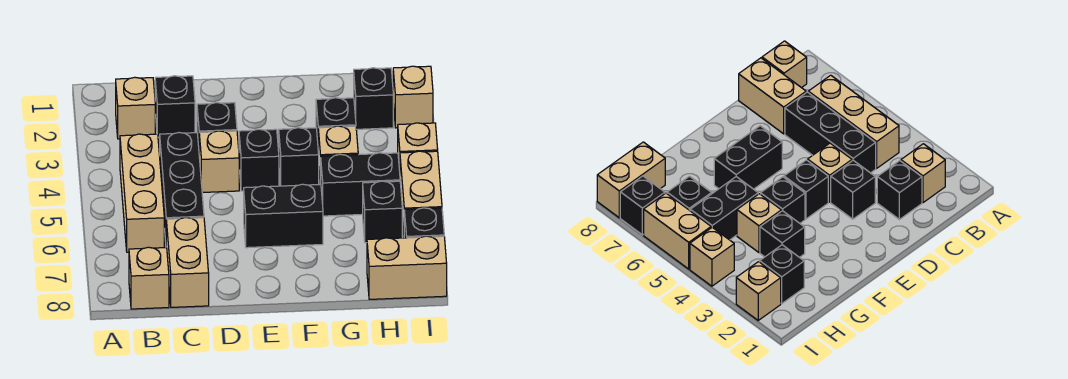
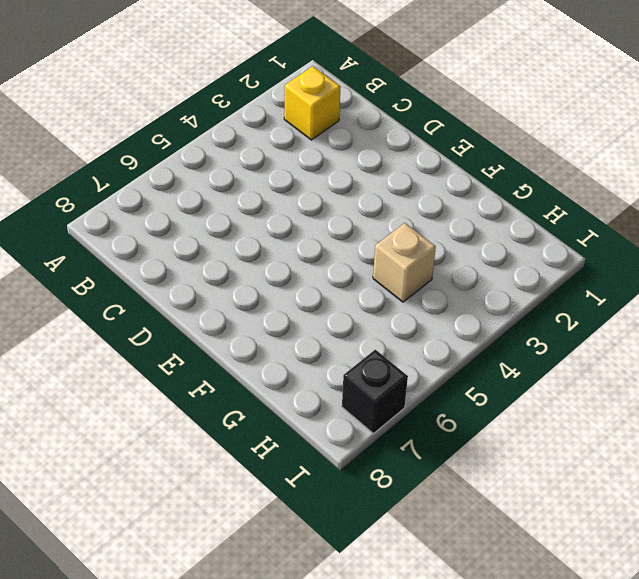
yellow 1x1 brick [284,66,341,140] -> tan 1x1 brick [116,77,155,139]
none -> tan 1x3 brick [120,134,164,252]
none -> tan 1x1 brick [129,247,169,309]
none -> black 1x1 brick [155,76,195,137]

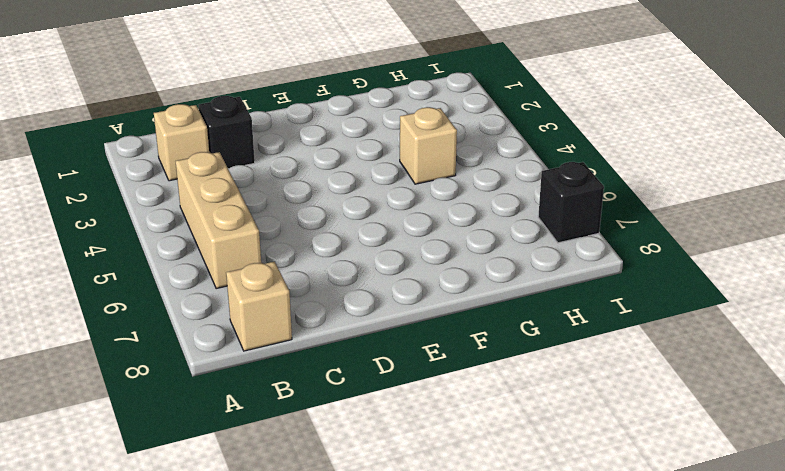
none -> black 1x3 brick [160,133,204,241]
none -> tan 1x2 brick [166,217,209,307]
none -> black 1x1 brick [197,103,237,146]

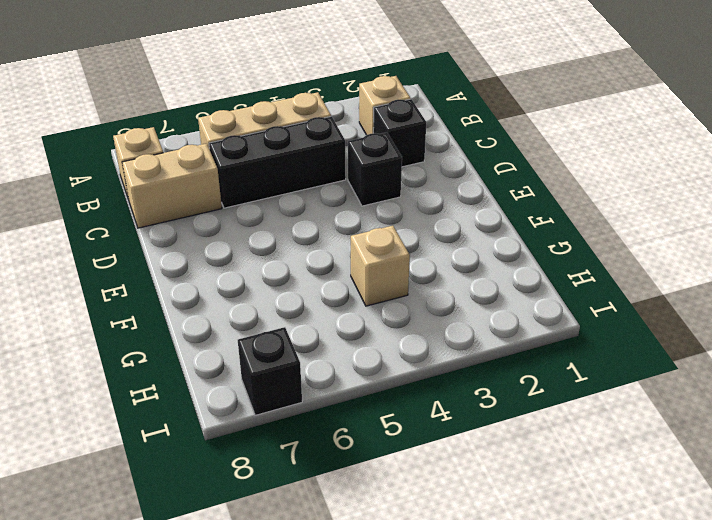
none -> tan 1x1 brick [199,131,239,192]
none -> black 1x1 brick [239,129,279,191]
none -> black 1x2 brick [244,184,323,248]

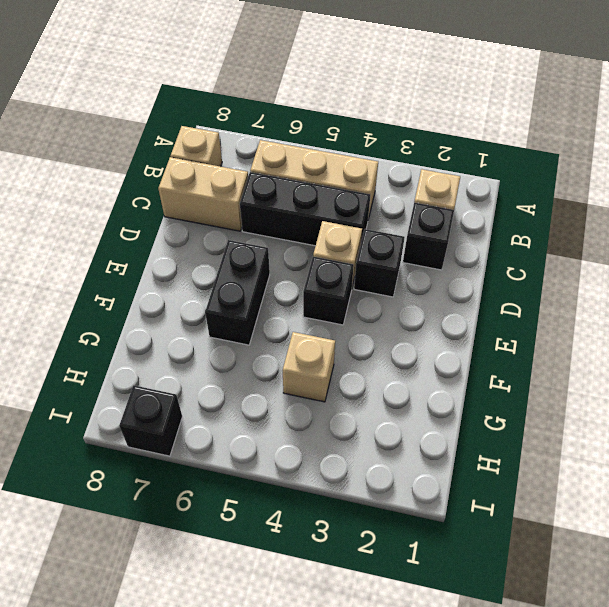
none -> black 1x1 brick [279,128,319,186]
none -> black 1x1 brick [316,98,356,141]
none -> black 1x2 brick [321,153,400,216]

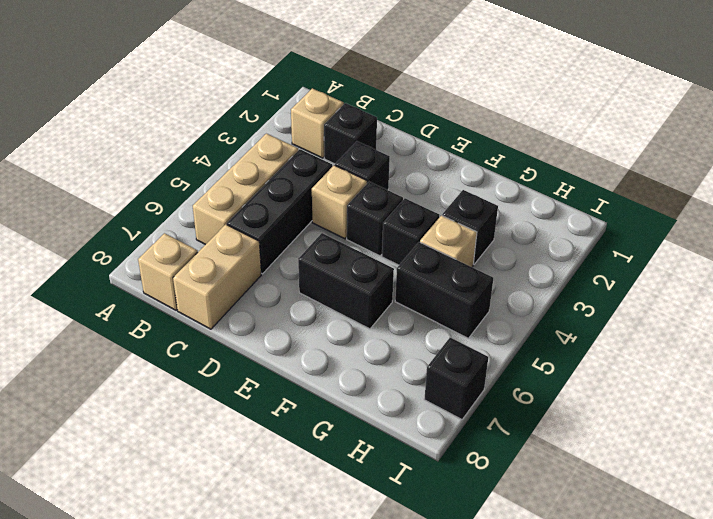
none -> black 1x1 brick [354,68,393,129]
none -> black 1x1 brick [363,181,402,243]
none -> tan 1x2 brick [367,236,447,299]

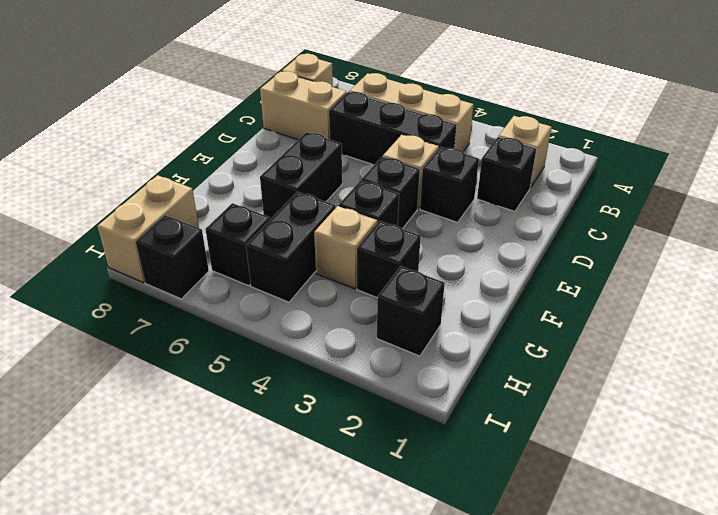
none -> tan 1x1 brick [393,66,433,128]
none -> tan 1x1 brick [398,123,438,171]
none -> tan 1x2 brick [400,151,442,231]

